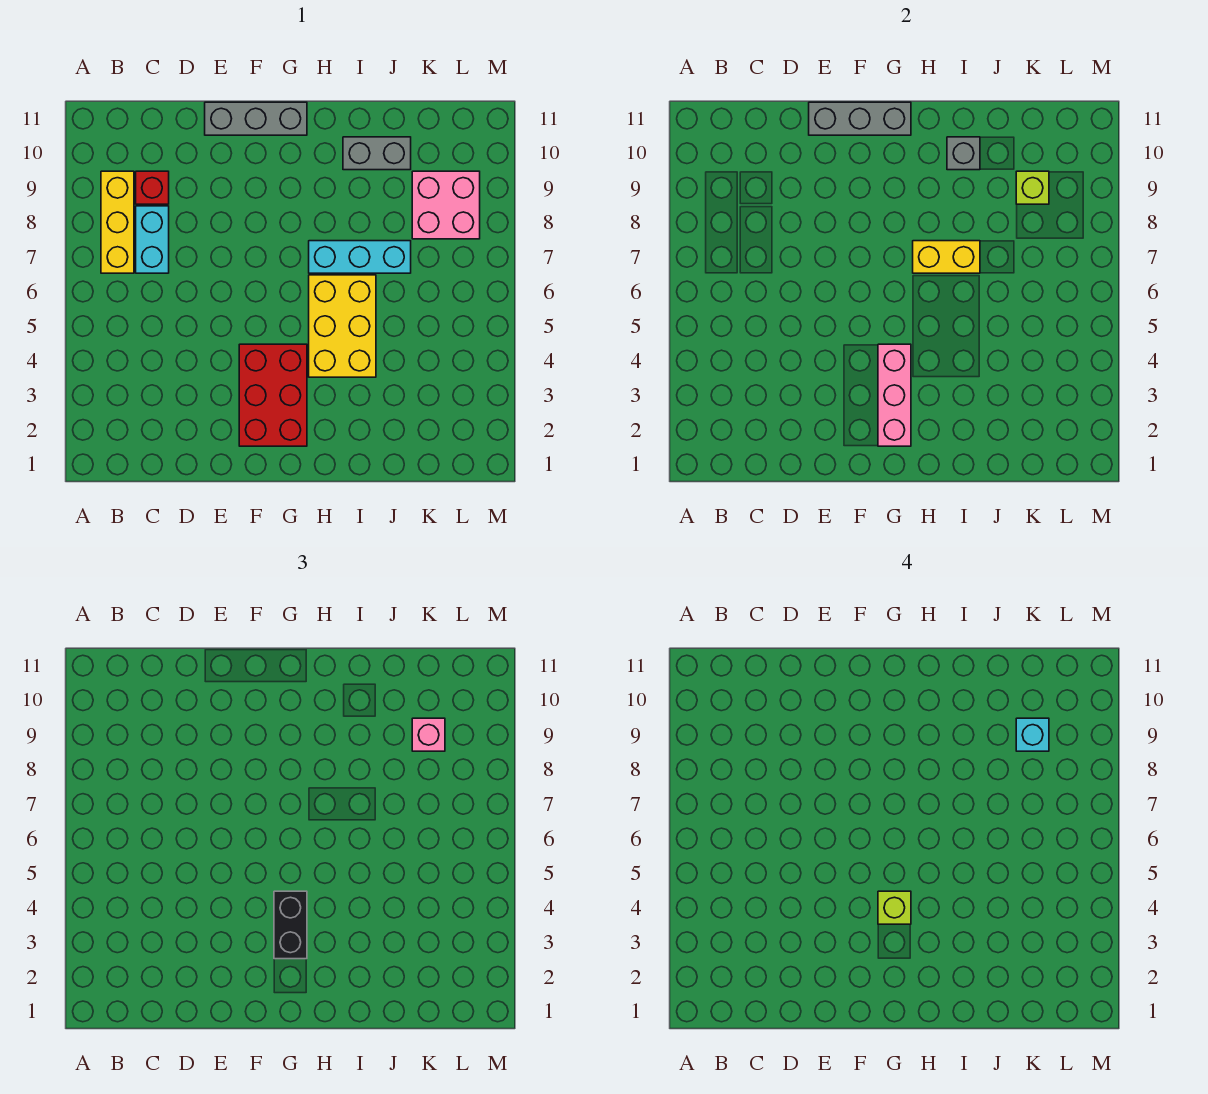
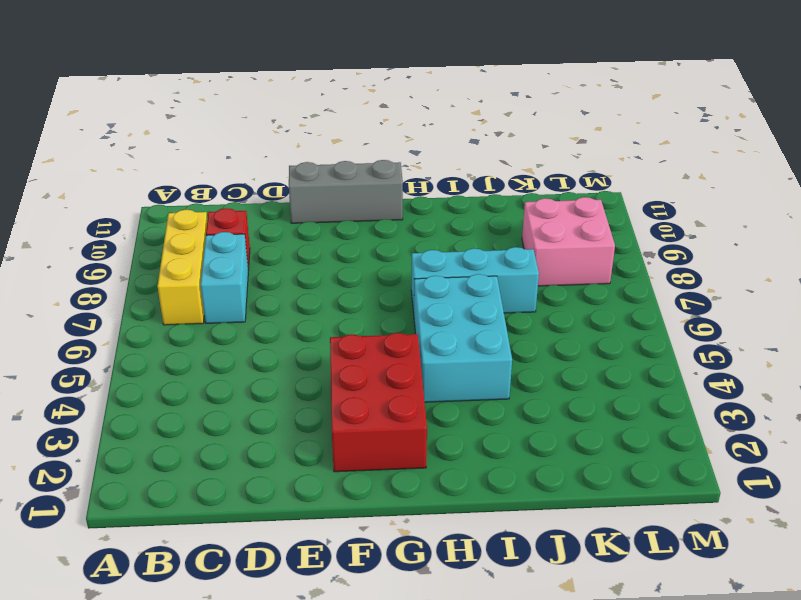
cyan 2x3 brick [414,274,512,402] -> yellow 2x3 brick [309,275,376,377]
none -> grey 1x2 brick [343,137,411,170]
none -> grey 1x3 brick [809,102,911,135]
none -> pink 1x3 brick [878,344,911,446]

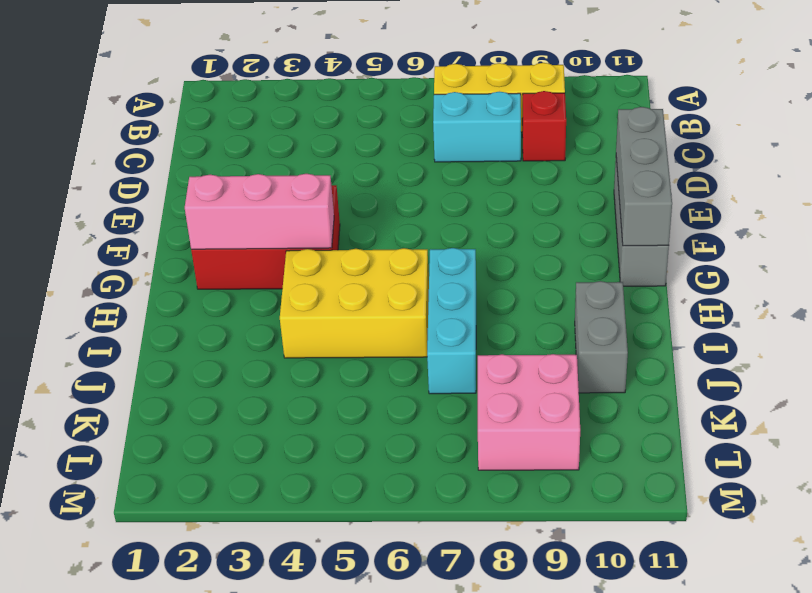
none -> yellow 1x2 brick [913,241,980,273]
none -> grey 1x1 brick [947,137,980,170]
none -> lime 1x1 brick [1016,171,1049,204]

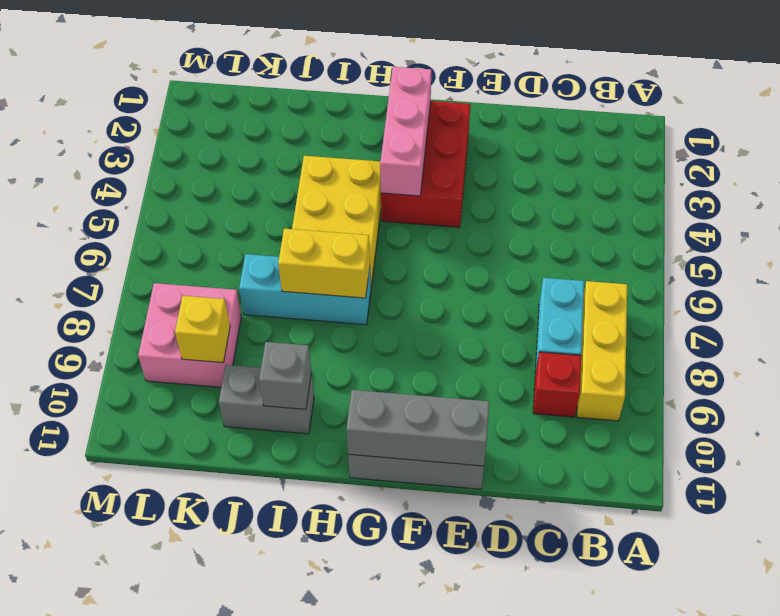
yellow 1x1 brick [175,296,230,363] -> lime 1x1 brick [1016,171,1049,204]
none -> black 1x2 brick [274,891,307,959]
none -> pink 1x1 brick [412,718,445,751]
none -> lime 1x1 brick [878,891,911,924]

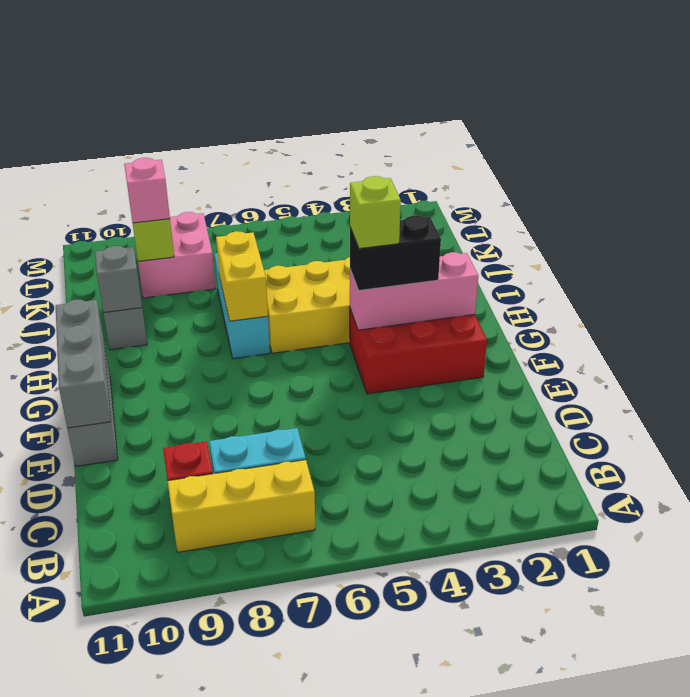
none -> cyan 1x1 brick [1016,718,1049,751]

